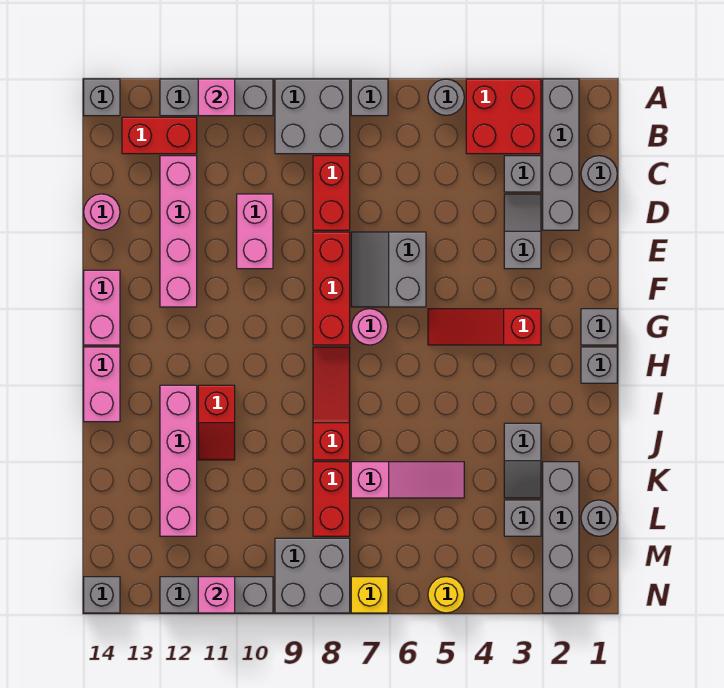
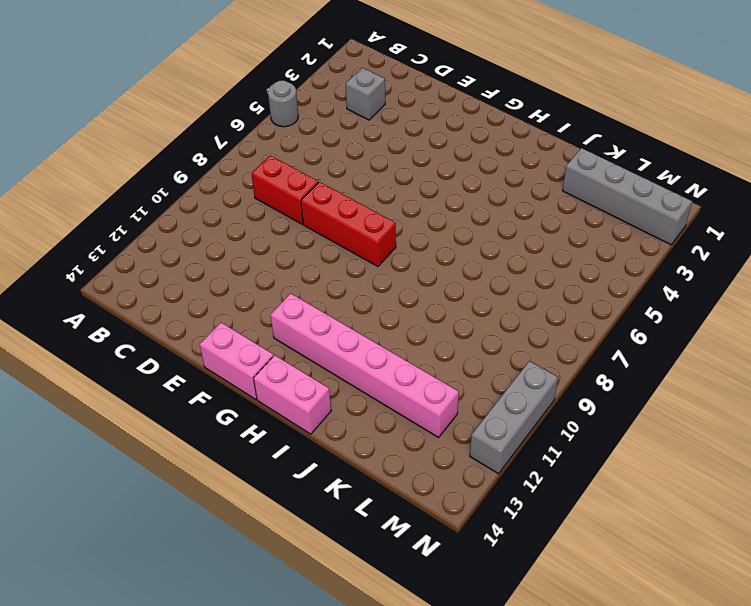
pink 1x6 brick [271,293,459,437] -> pink 1x4 brick [160,385,197,536]
none -> grey 1x4 brick [543,79,579,230]
none -> red 2x2 brick [466,79,541,154]
none -> grey 1x1 brick [351,79,388,116]
none -> grey 2x2 brick [275,79,350,154]

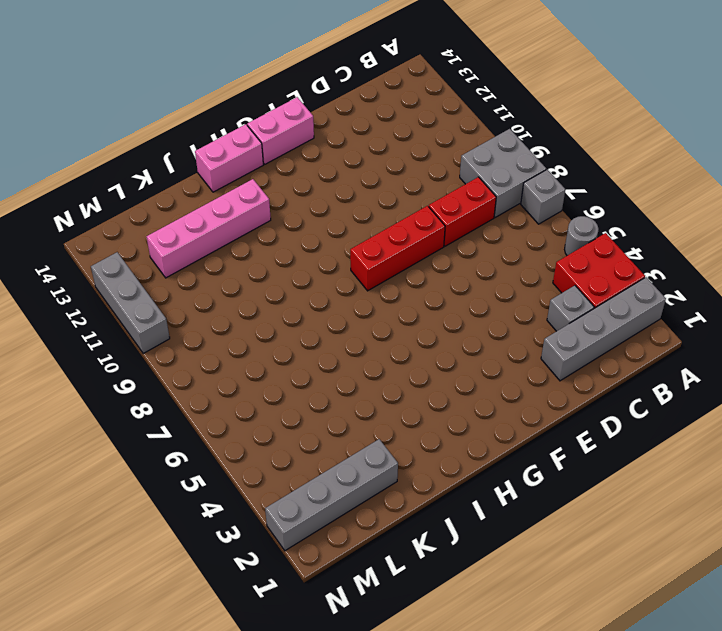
none -> grey 1x3 brick [160,79,273,116]
none -> grey 1x1 brick [84,79,120,116]
none -> red 1x2 brick [122,117,197,154]
none -> grey 1x1 round brick [581,156,617,192]

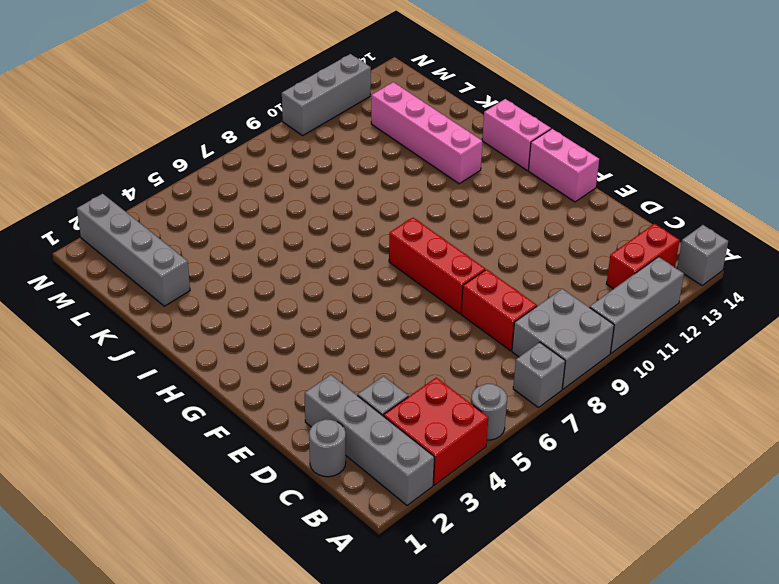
none -> pink 1x4 brick [160,156,197,307]
none -> grey 1x2 slope [504,194,541,269]
none -> pink 1x2 brick [237,194,273,269]
none -> pink 1x1 round brick [84,194,120,230]

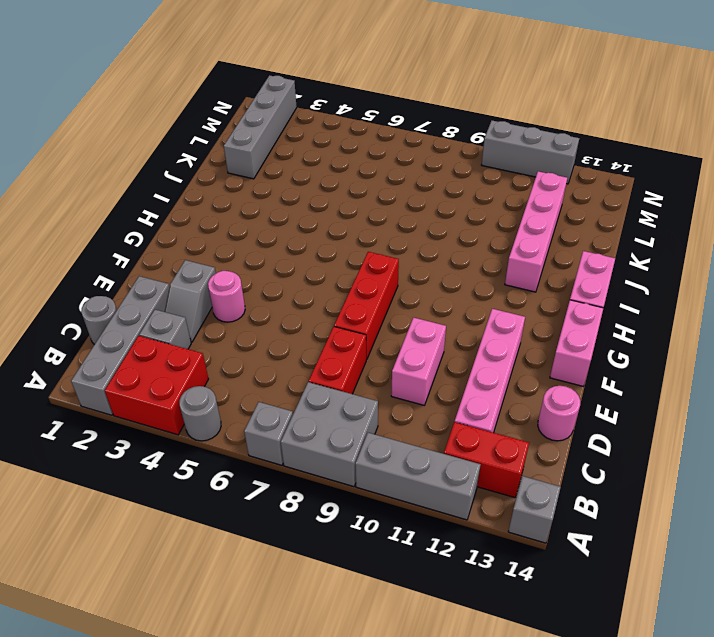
pink 1x1 round brick [208,271,245,322] -> pink 1x1 round brick moved to [351,309,388,345]
none -> grey 2x2 slope [351,232,426,307]
none -> grey 1x1 brick [581,309,617,345]
none -> red 1x3 slope [428,309,541,345]
none -> grey 1x1 brick [581,347,617,383]

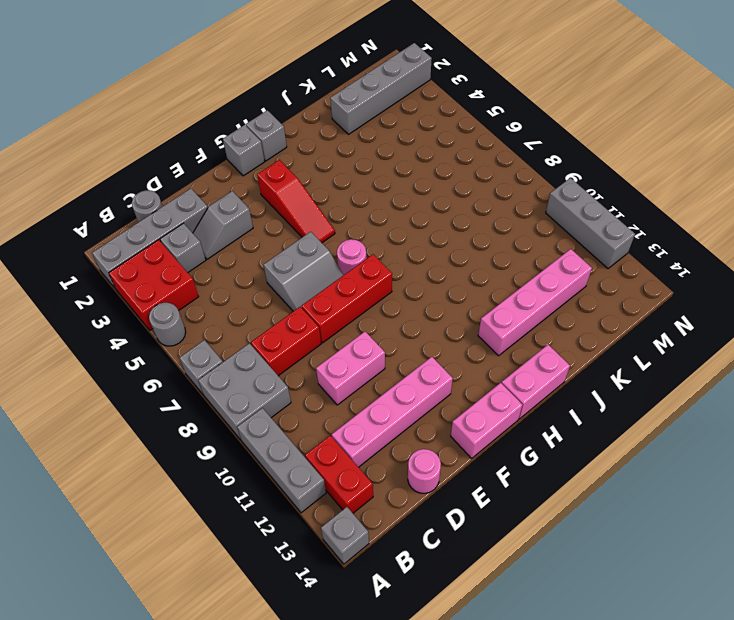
none -> red 1x3 slope [313,347,350,460]
none -> red 1x2 slope [198,385,235,460]
none -> grey 1x2 slope [504,423,541,498]
none -> pink 1x3 slope [351,462,464,498]

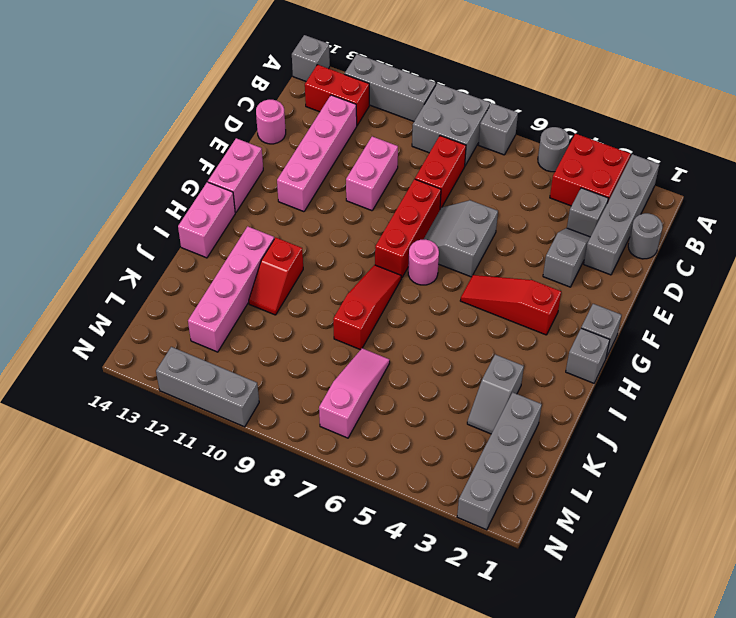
pink 1x3 slope [319,348,390,438] -> pink 1x3 slope turned to [351,462,464,498]
none -> red 1x2 brick [313,462,350,536]
none -> grey 1x1 round brick [581,500,617,536]
none -> grey 1x1 brick [504,500,541,536]
none -> grey 2x2 brick [275,538,350,613]

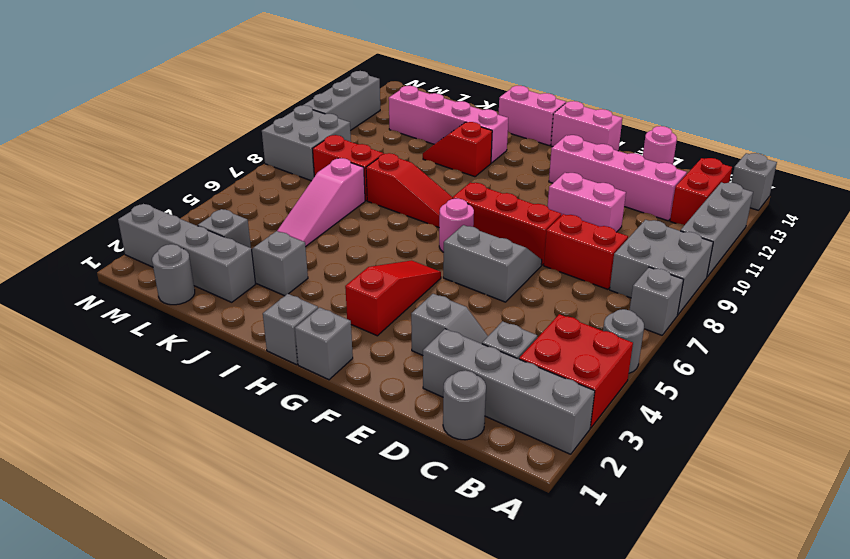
none -> yellow 1x1 round brick [428,577,464,613]
none -> yellow 1x1 brick [351,577,388,613]
none -> grey 1x1 brick [84,577,120,613]
none -> pink 1x1 brick [198,79,235,116]

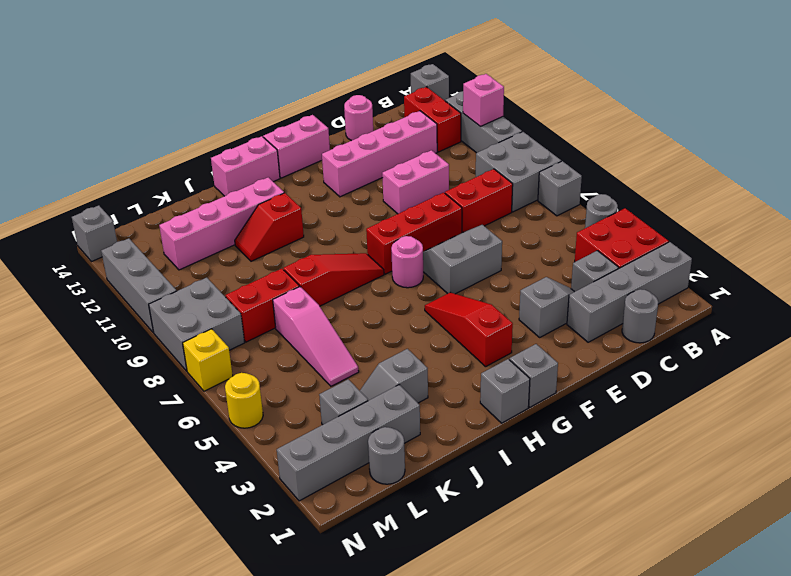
none -> pink 1x1 brick [198,577,235,613]

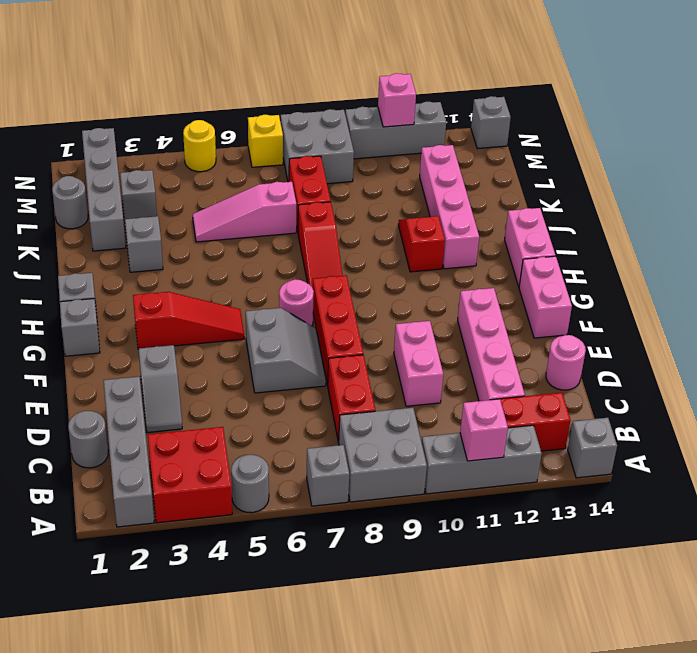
none -> grey 1x1 brick [504,156,541,192]

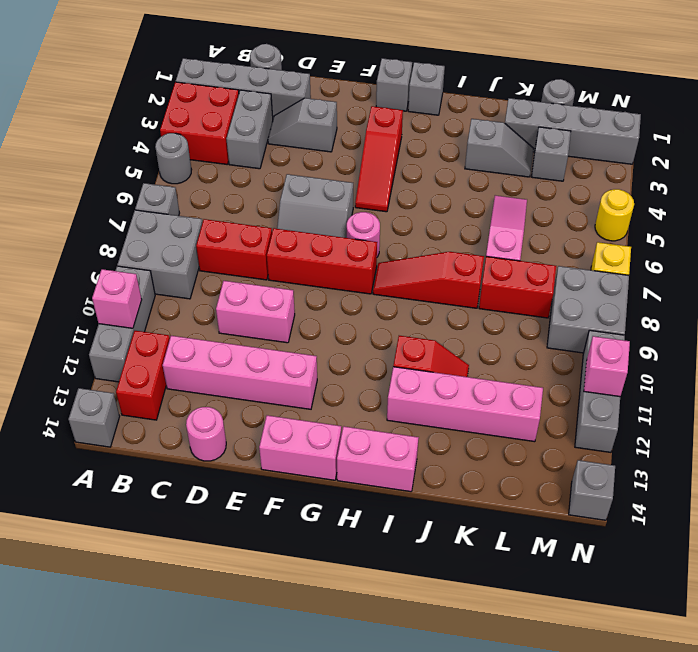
grey 1x2 brick [226,90,273,169] -> grey 1x1 brick [504,156,541,192]

